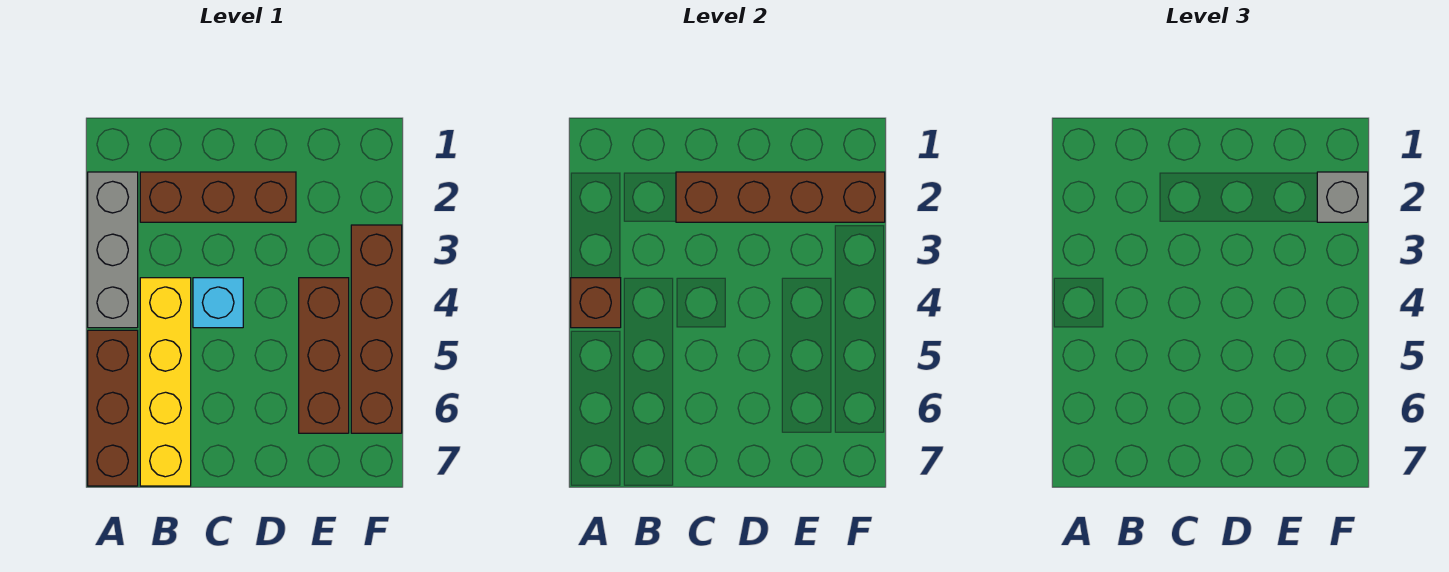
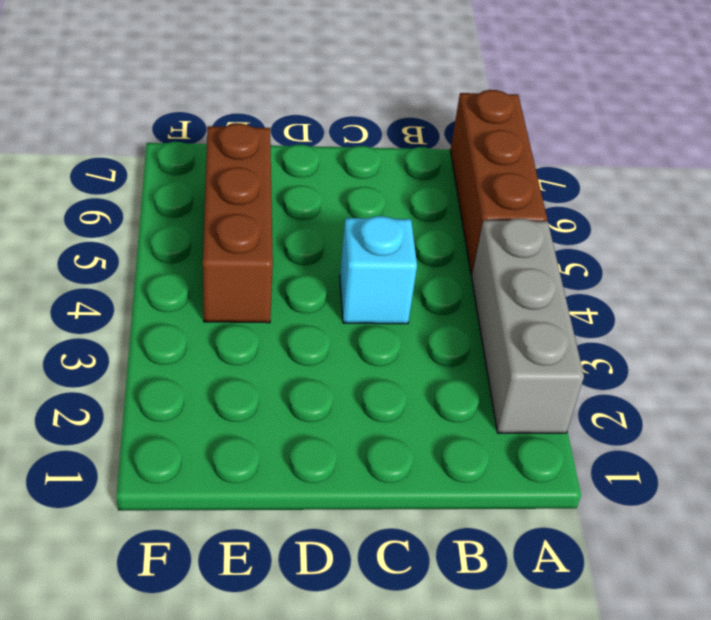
none -> brown 1x3 brick [140,172,296,222]
none -> yellow 1x4 brick [140,278,191,486]

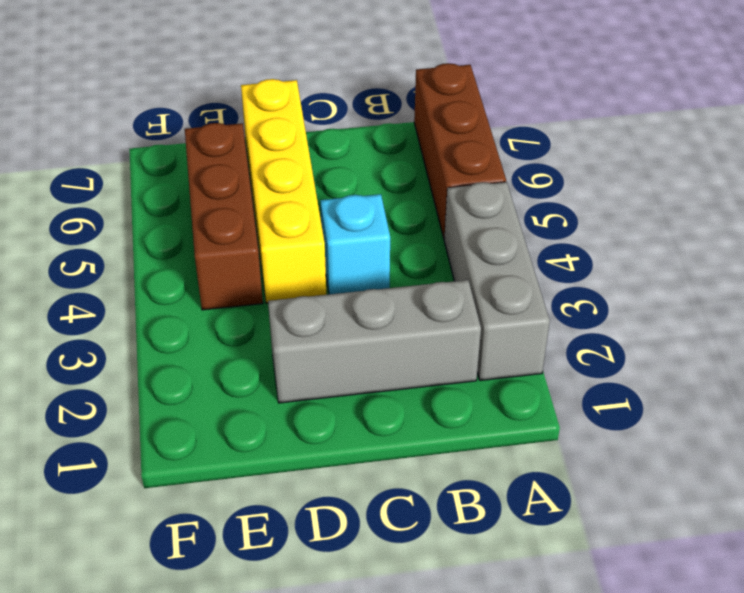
grey 1x3 brick [268,280,481,403] -> brown 1x3 brick [140,172,296,222]
yellow 1x4 brick [241,79,326,303] -> yellow 1x4 brick moved to [140,278,191,486]
none -> brown 1x4 brick [351,225,402,433]
none -> brown 1x1 brick [571,278,621,328]

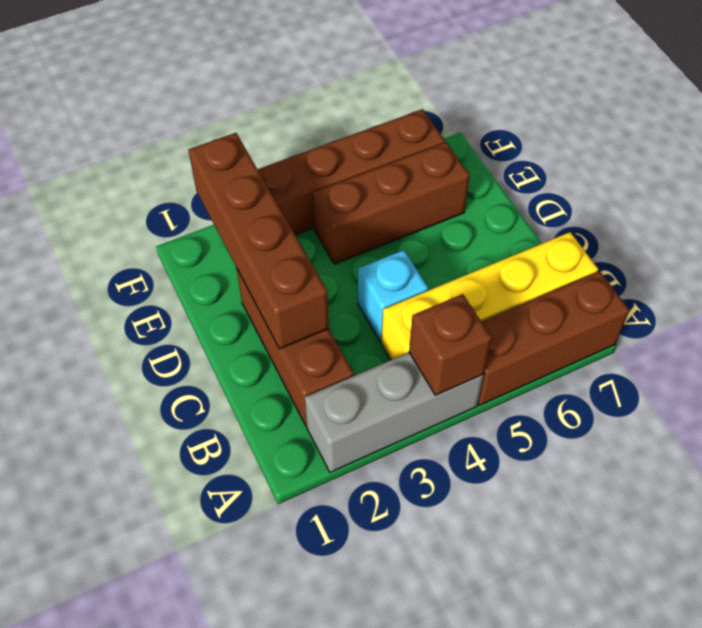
none -> grey 1x1 brick [1317,172,1368,222]

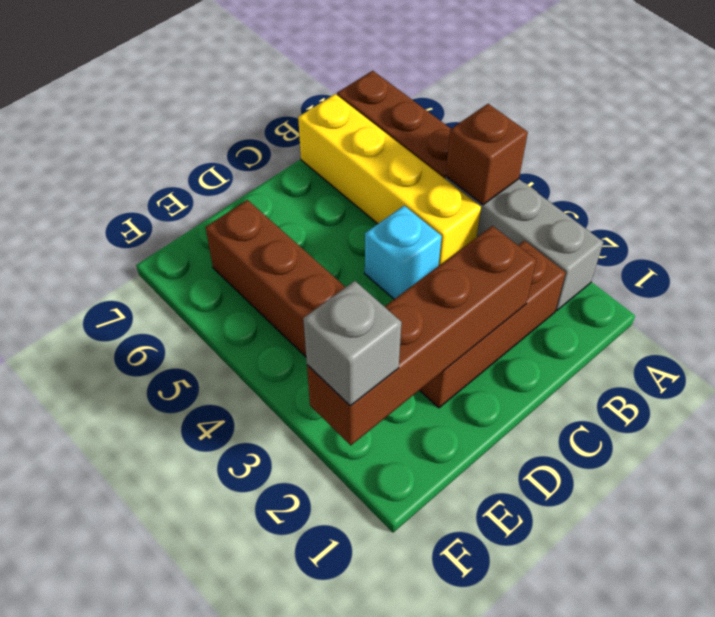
none -> brown 1x4 brick [351,225,402,433]

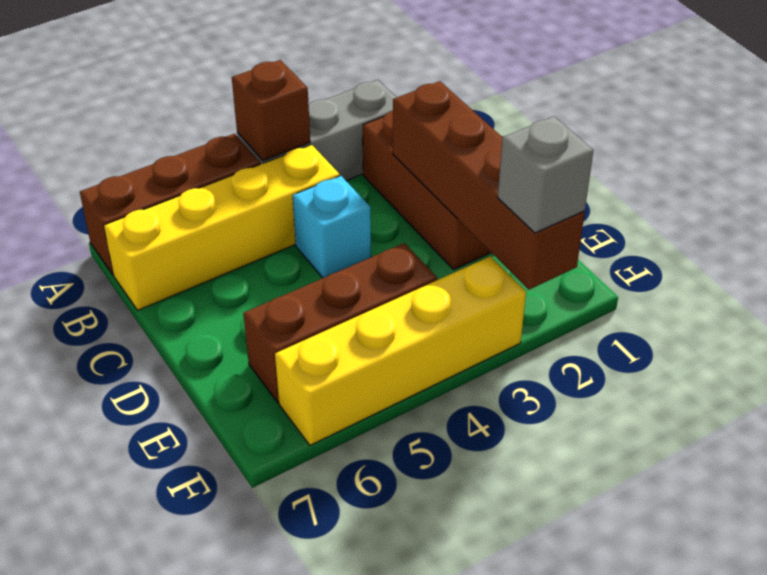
yellow 1x4 brick [275,256,526,445] -> brown 1x4 brick [351,225,402,433]

